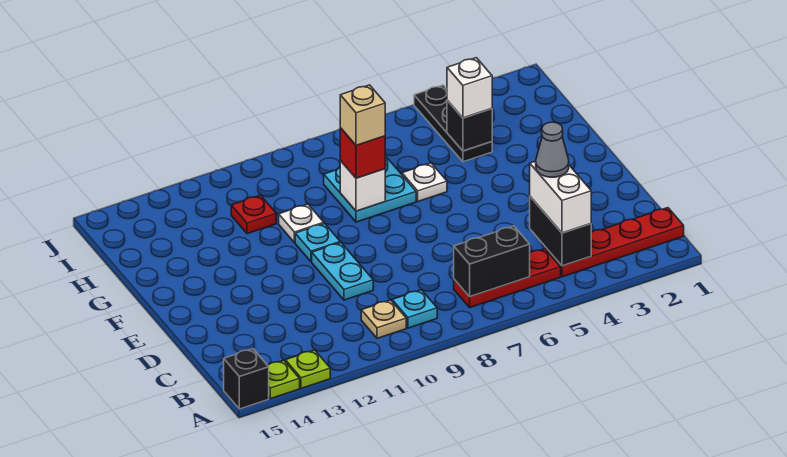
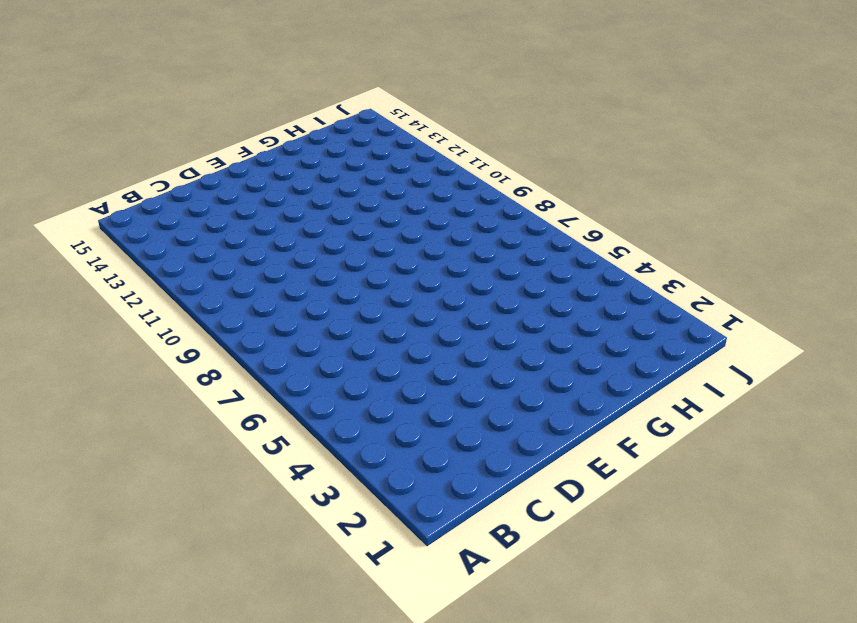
none -> lime 1x1 plate [285,350,330,388]
none -> lime 1x1 plate [268,360,300,399]
none -> black 1x1 brick [224,349,269,409]

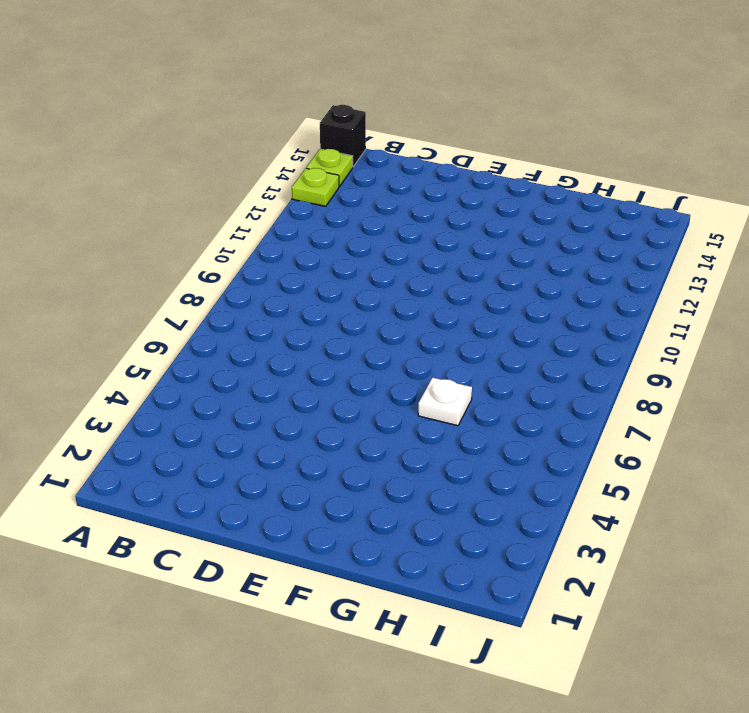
none -> red 1x4 plate [546,208,684,277]
none -> red 1x3 plate [454,249,561,307]
none -> cyan 1x1 plate [392,290,437,328]

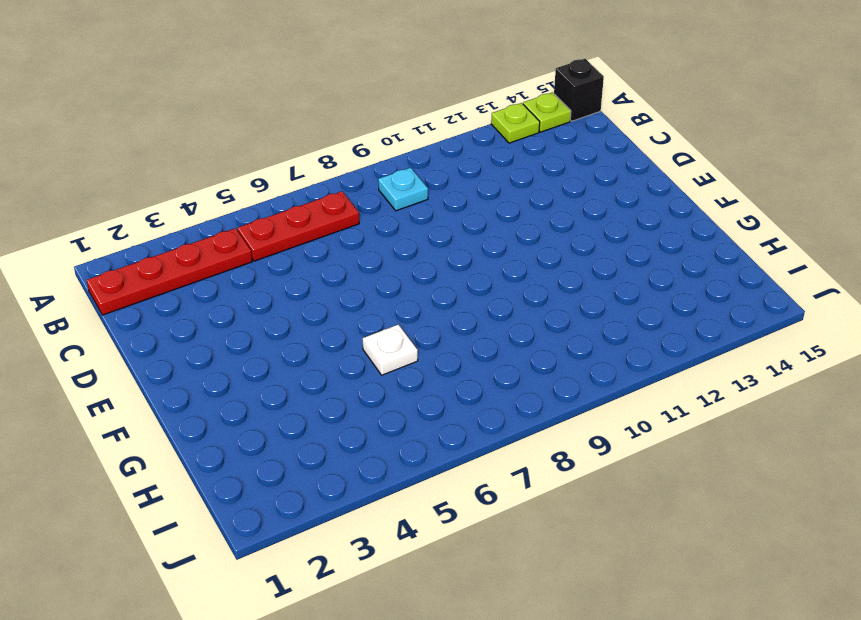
none -> tan 1x1 plate [361,300,406,338]
none -> cyan 1x2 plate [312,243,373,300]
none -> cyan 1x1 plate [295,223,340,262]

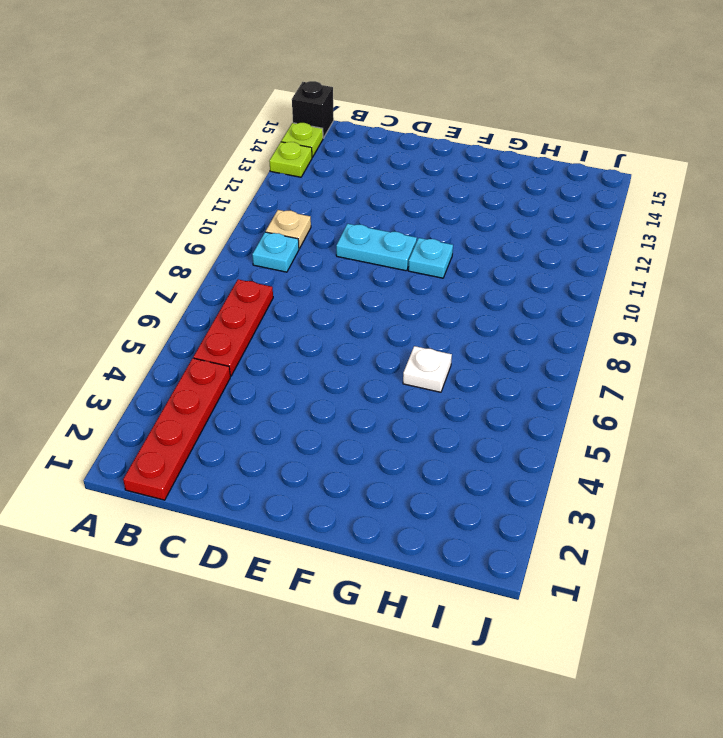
none -> cyan 2x2 plate [324,156,416,222]
none -> white 1x1 plate [279,204,324,243]
none -> black 1x3 plate [414,85,492,162]

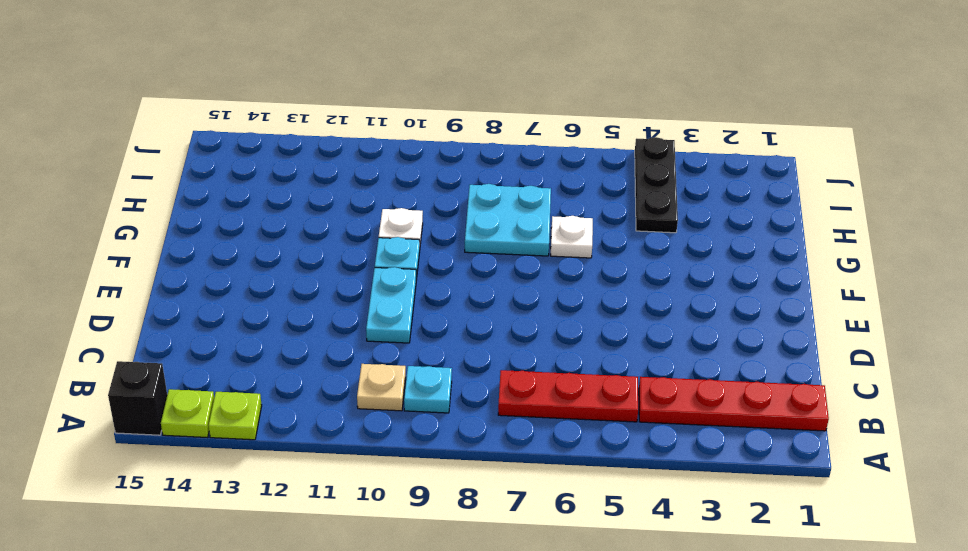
none -> red 1x1 plate [231,195,276,234]
none -> black 1x2 brick [530,197,591,266]
none -> black 1x2 brick [454,226,530,297]

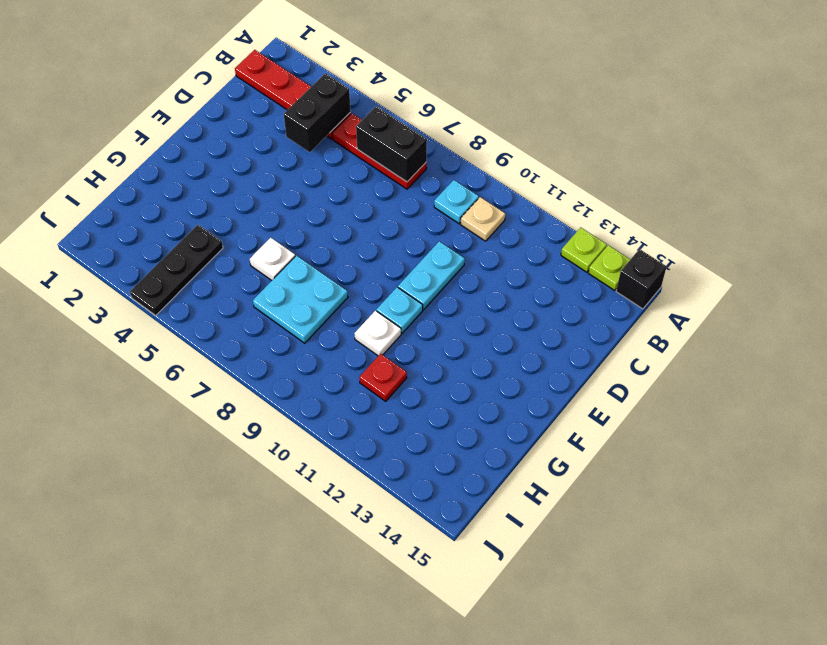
none -> white 1x1 brick [340,161,385,211]
none -> black 1x1 brick [447,101,492,151]
none -> white 1x2 brick [530,161,591,233]

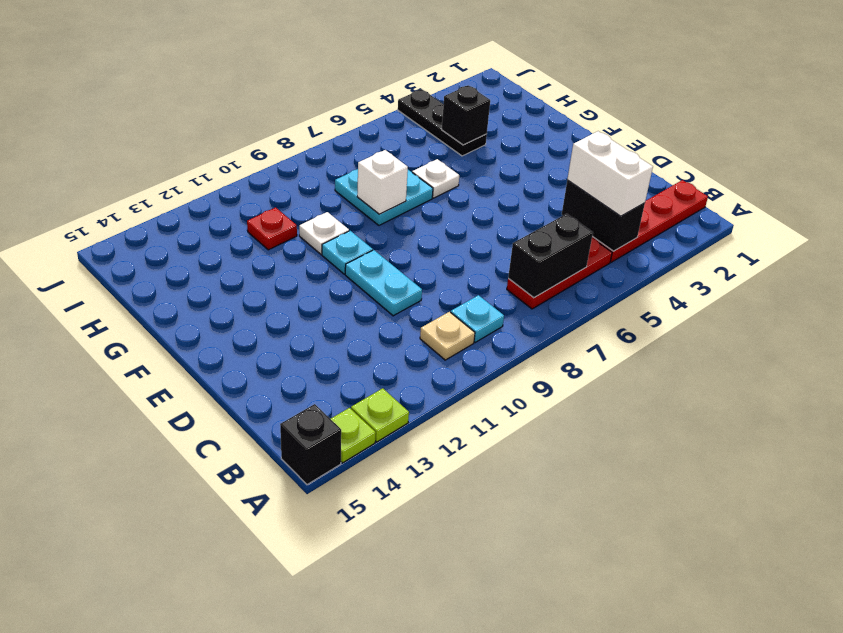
none -> red 1x1 brick [340,128,385,178]
none -> white 1x1 brick [447,58,492,118]
none -> grey 1x1 cone [536,122,569,177]

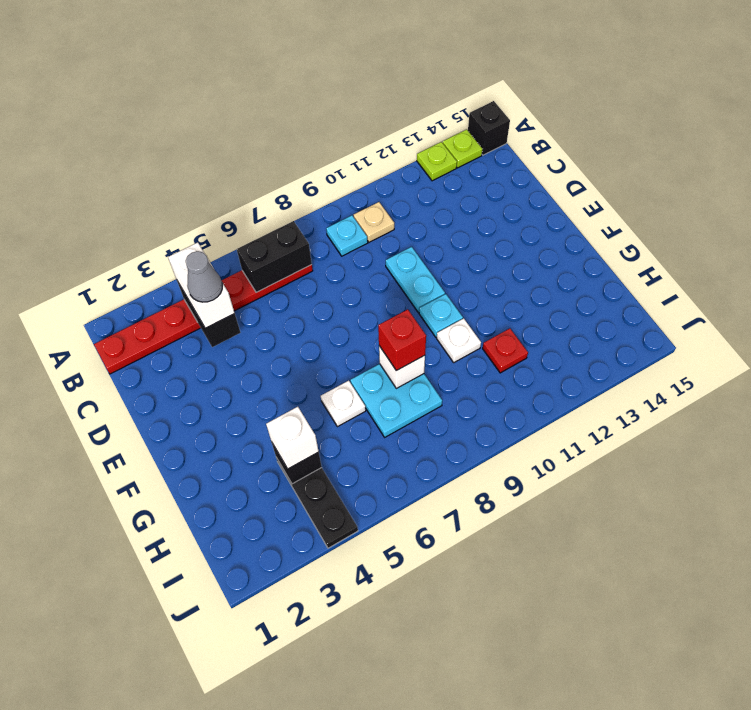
none -> tan 1x1 brick [340,85,385,145]

